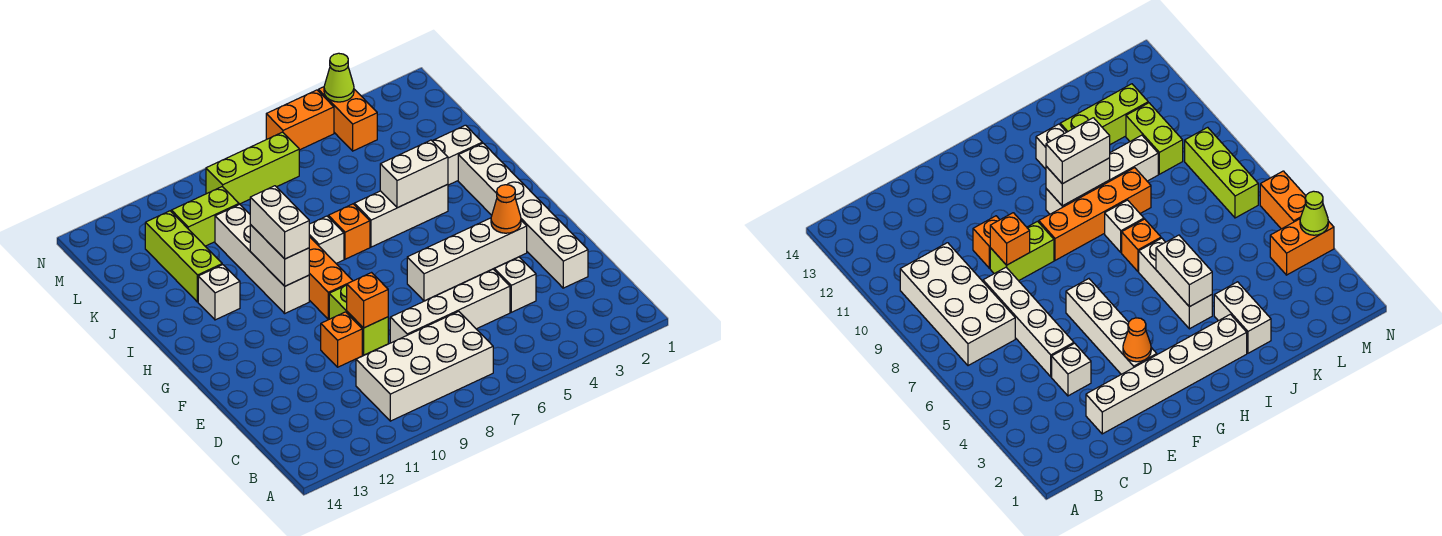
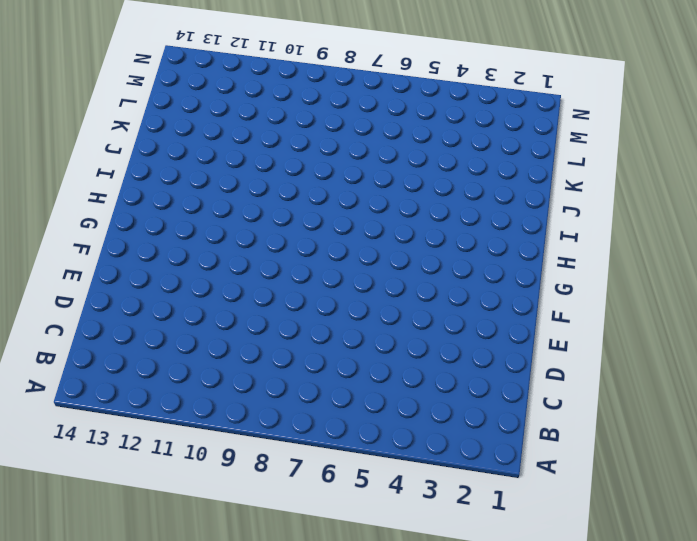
none -> white 2x4 brick [356,311,493,421]
none -> white 1x6 brick [458,143,588,288]
none -> white 1x1 brick [494,257,536,312]

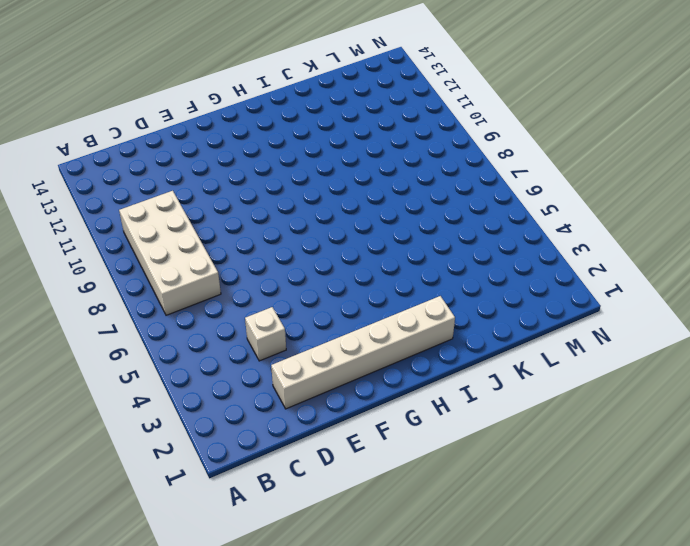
none -> white 1x4 brick [390,269,510,343]
none -> lime 1x2 brick [329,285,388,355]
none -> orange 1x1 brick [321,312,362,367]

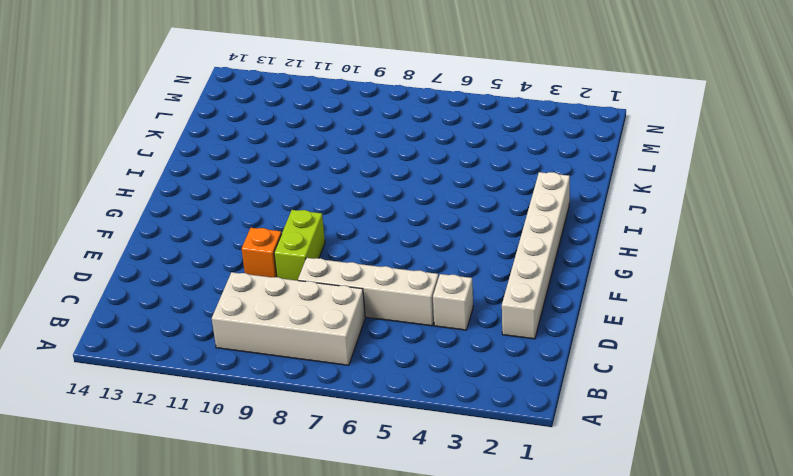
none -> white 1x4 brick [407,218,527,301]
none -> orange 1x4 brick [309,237,353,319]
none -> white 1x4 brick [215,204,309,313]

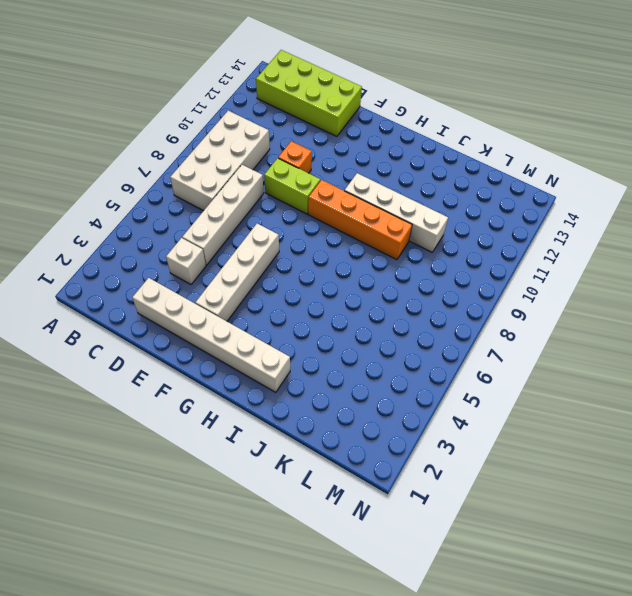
lime 2x4 brick [256,50,362,136] -> none
none -> white 1x3 brick [354,184,448,247]
none -> orange 1x1 brick [328,204,370,259]
none -> white 1x1 brick [309,216,344,263]

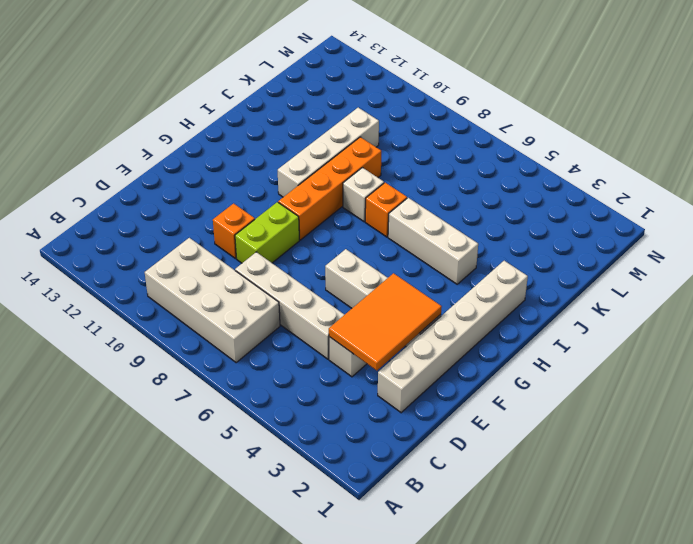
orange 2x3 tile [329,273,442,371] -> orange 1x1 cone [491,185,521,233]
none -> white 1x1 brick [198,265,240,320]
none -> white 1x2 brick [433,125,482,185]
none -> lime 1x3 brick [145,211,222,302]

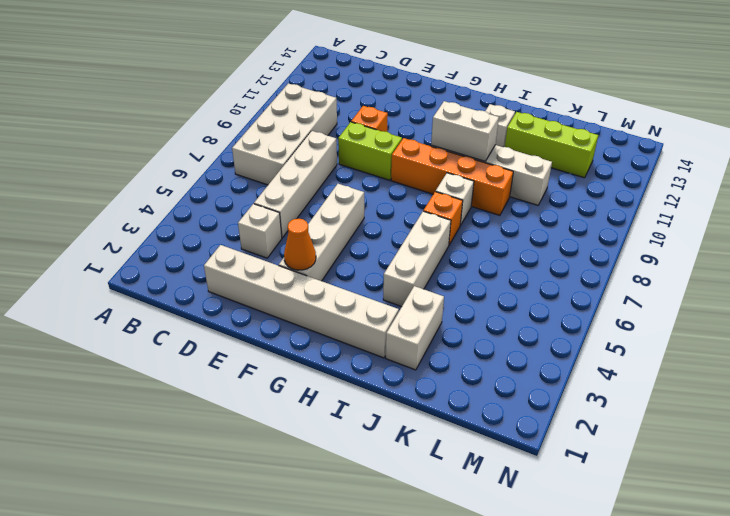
none -> lime 1x2 brick [171,187,239,246]
none -> orange 1x2 brick [318,87,377,151]
none -> lime 1x3 brick [206,132,299,204]

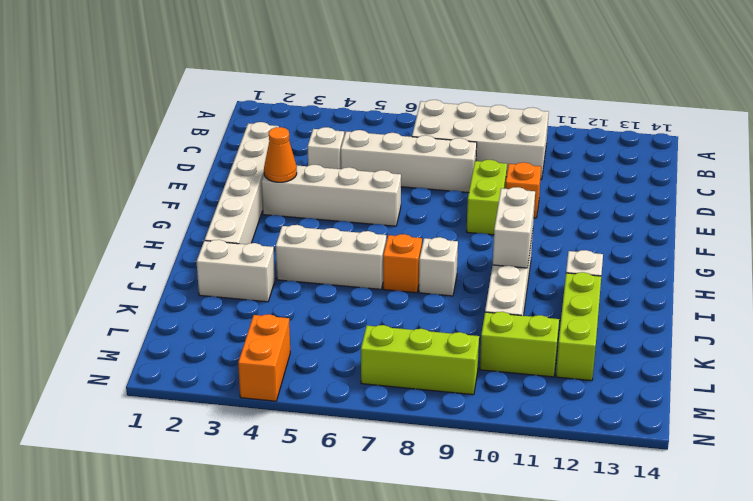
none -> orange 1x4 brick [309,237,353,319]
none -> orange 1x2 brick [266,90,334,150]
none -> orange 1x1 brick [347,273,388,328]

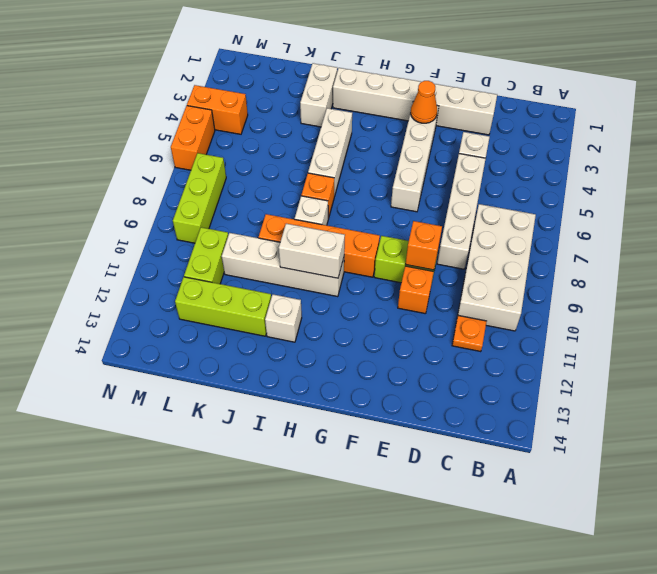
orange 1x1 plate [452,315,487,352] -> none
none -> white 1x2 brick [380,140,448,208]
none -> lime 1x1 cone [324,53,354,102]
none -> white 1x2 brick [250,186,309,259]

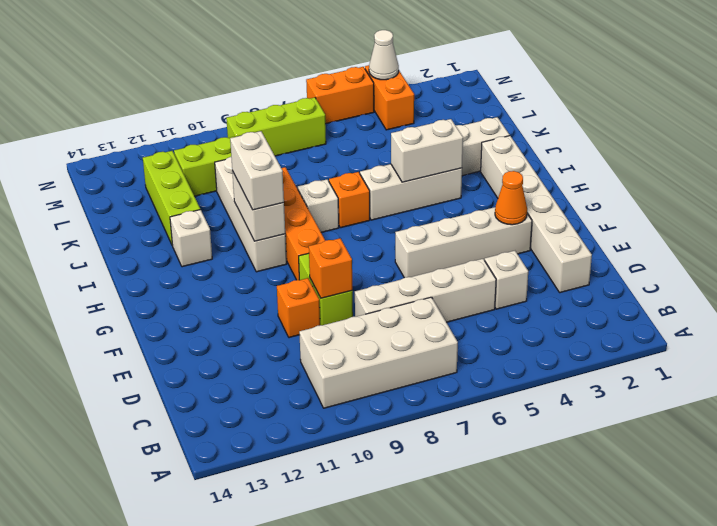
white 1x1 cone [369,30,399,80] -> lime 1x1 cone [324,53,354,102]

